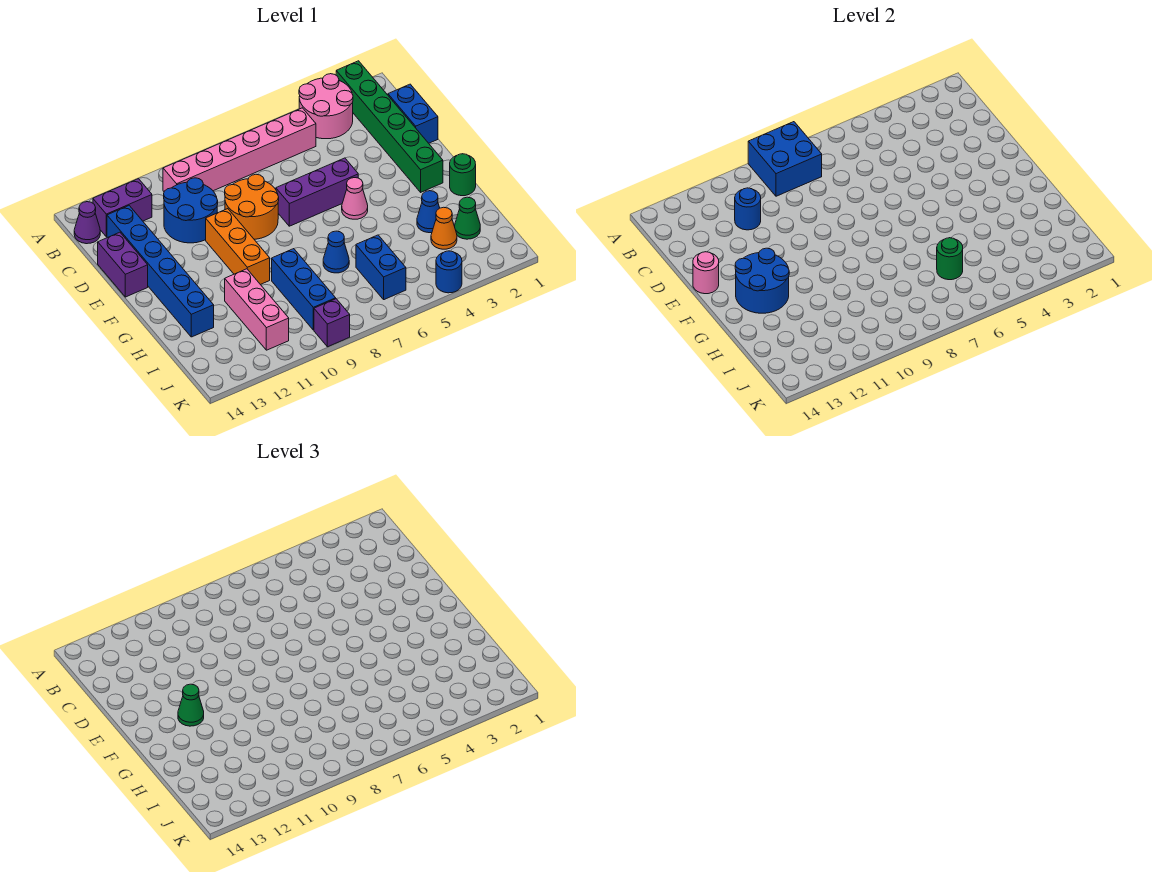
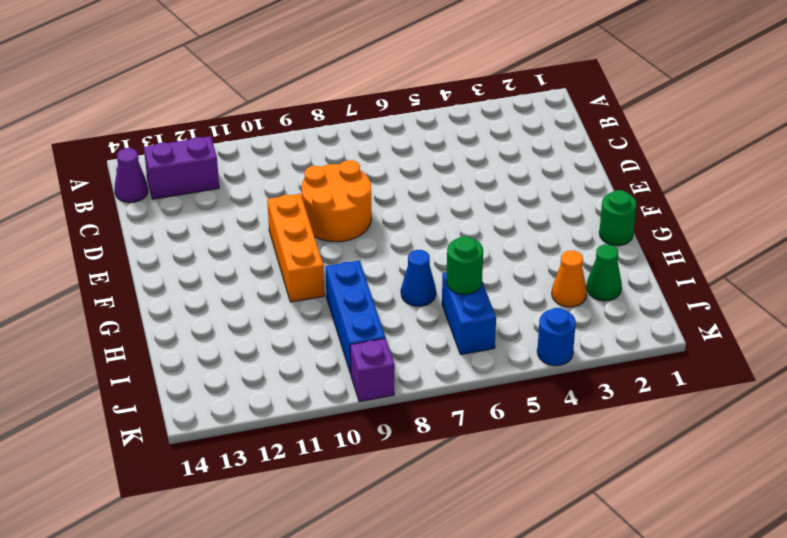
none -> green 1x6 brick [336,61,443,192]
none -> pink 2x2 round brick [299,74,353,139]
none -> pink 1x6 brick [163,108,316,191]

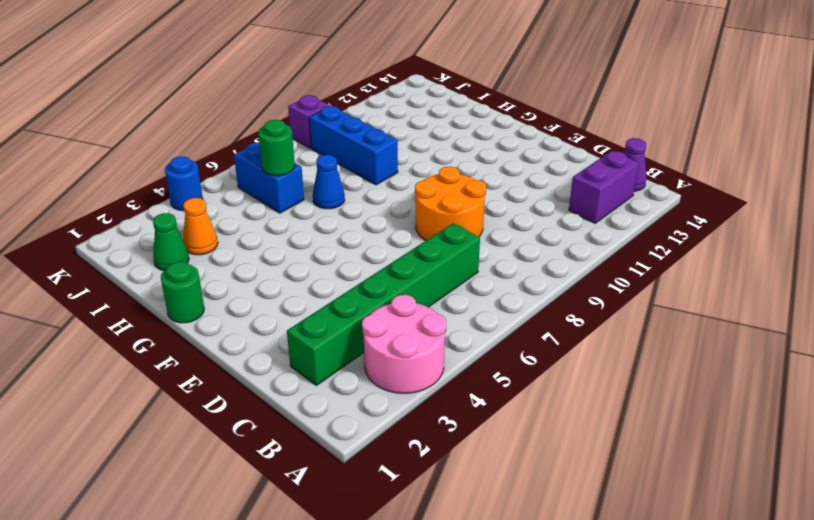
green 1x6 brick [287,223,480,385] -> green 1x6 brick turned to [336,61,443,192]
none -> pink 1x6 brick [163,108,316,191]
none -> blue 1x2 brick [388,84,438,143]
none -> blue 2x2 round brick [164,178,218,243]

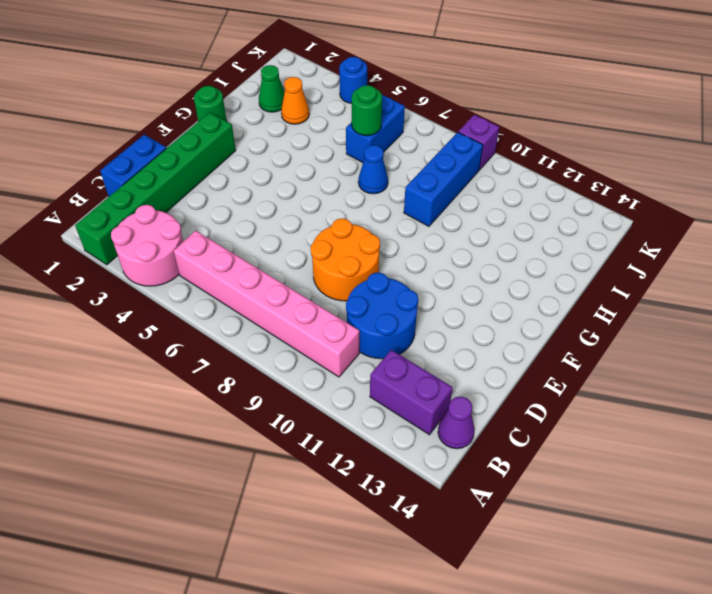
none -> blue 1x6 brick [107,206,214,337]
none -> purple 1x2 brick [98,232,148,297]
none -> purple 1x3 brick [276,158,358,226]

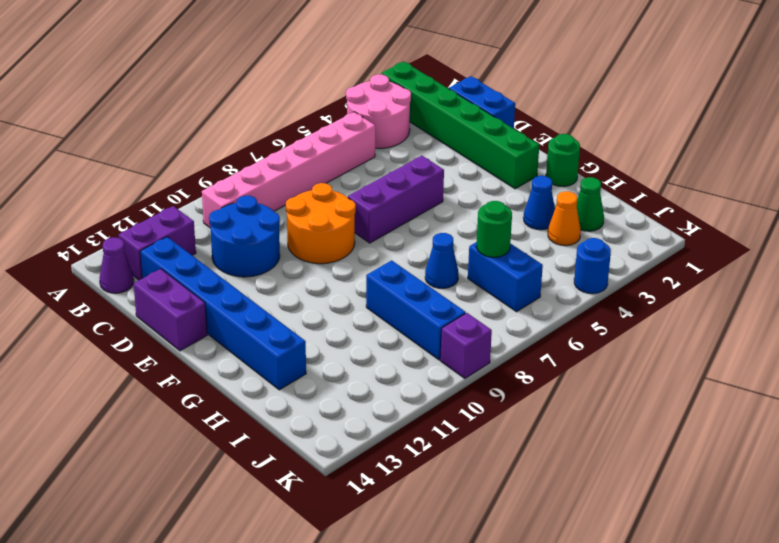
none -> orange 1x3 brick [206,209,270,285]
none -> pink 1x1 cone [342,178,368,219]
none -> pink 1x3 brick [225,269,289,350]

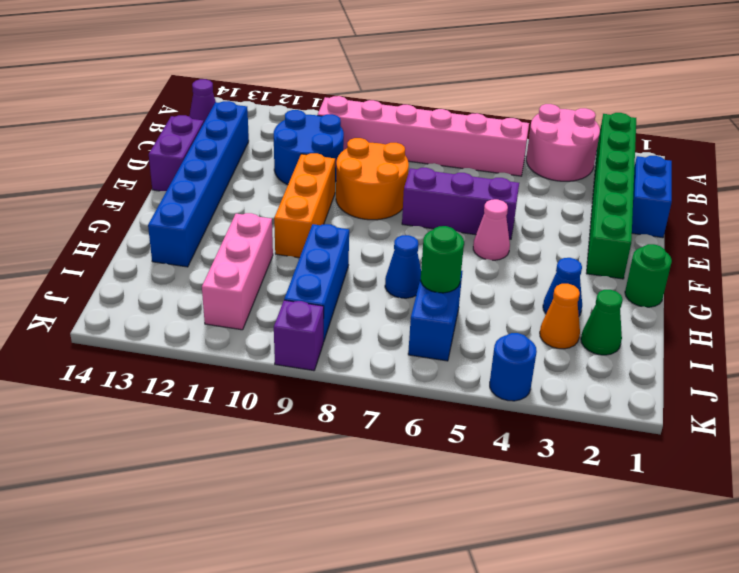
none -> purple 1x2 brick [93,179,152,237]
none -> blue 2x2 brick [748,122,822,196]
none -> blue 1x1 round brick [735,188,761,230]

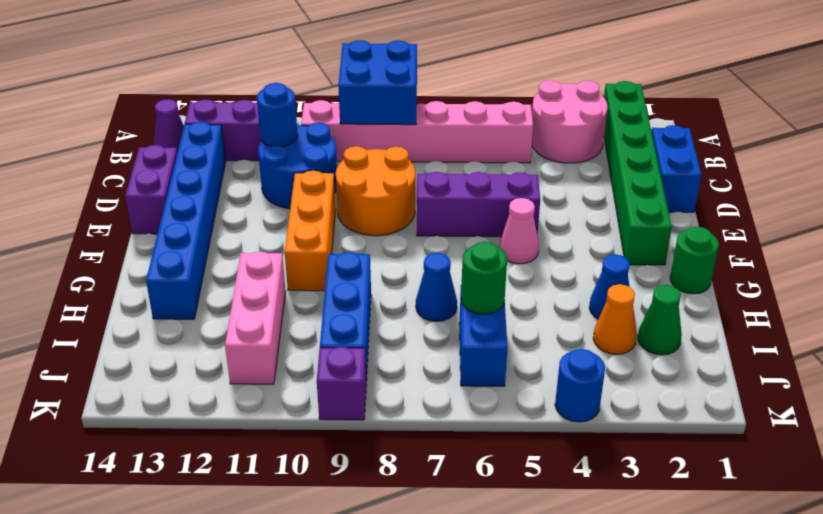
none -> pink 1x1 round brick [693,252,719,294]
none -> blue 2x2 round brick [735,248,789,313]
none -> green 1x1 cone [178,684,204,726]

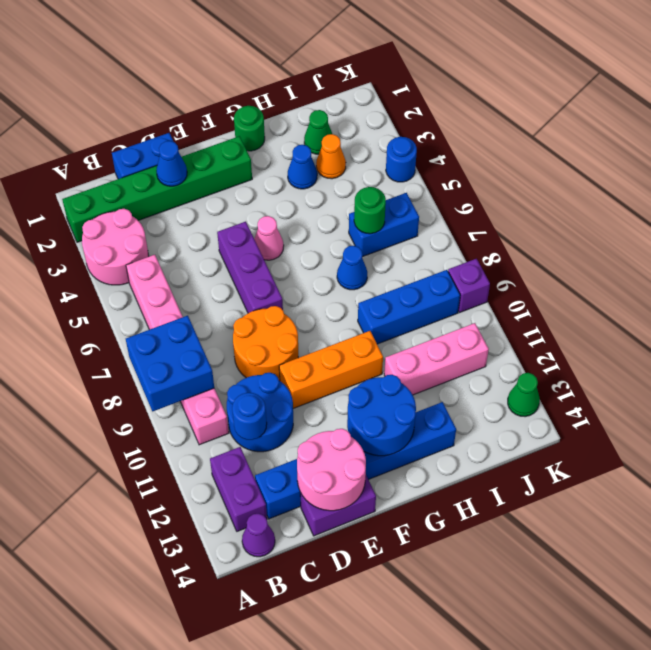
blue 1x1 cone [156,141,187,186] -> none
pink 2x2 round brick [297,429,366,511] -> pink 1x1 round brick [693,252,719,294]
green 1x1 cone [508,373,540,417] -> green 1x1 cone moved to [178,684,204,726]

